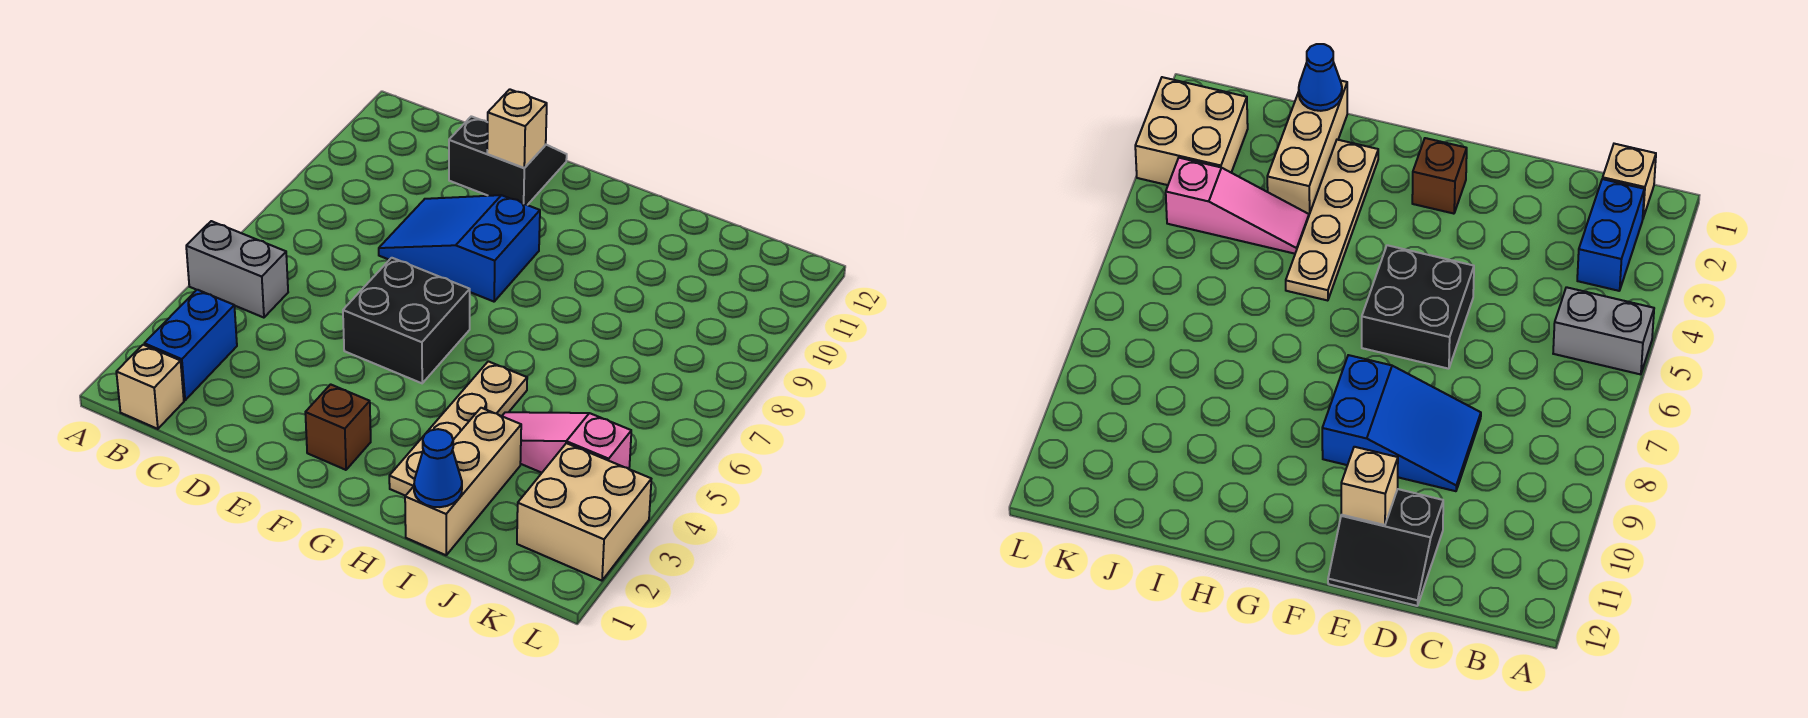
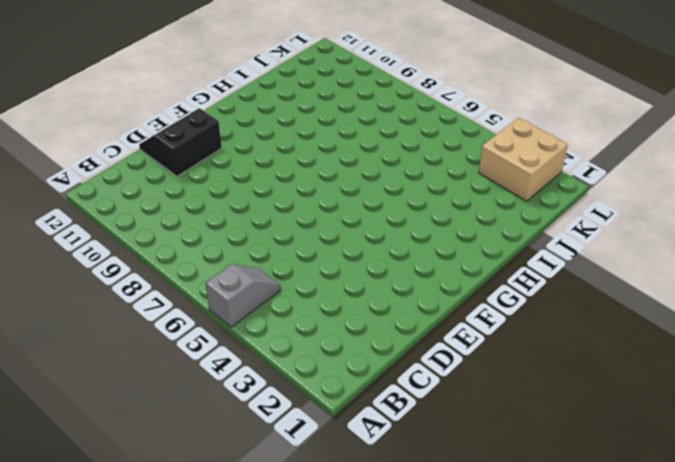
grey 1x2 slope [205,264,281,327] -> grey 1x2 brick [186,221,288,318]
none -> tan 1x1 brick [116,345,184,429]
none -> blue 1x2 brick [144,290,237,400]
none -> blue 2x3 slope [379,195,540,302]

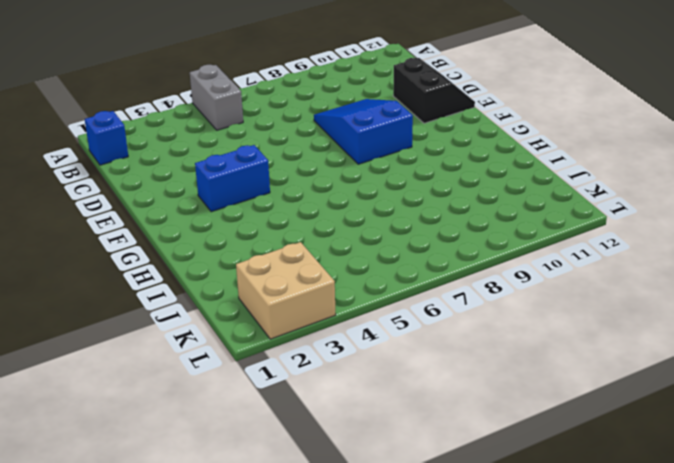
blue 1x1 brick [85,111,128,165] -> tan 1x1 brick [116,345,184,429]
blue 1x2 brick [195,145,270,212] -> blue 1x2 brick moved to [144,290,237,400]
none -> black 2x2 brick [343,258,470,383]
none -> brown 1x1 brick [305,384,371,470]
none -> tan 1x4 plate [389,361,527,496]

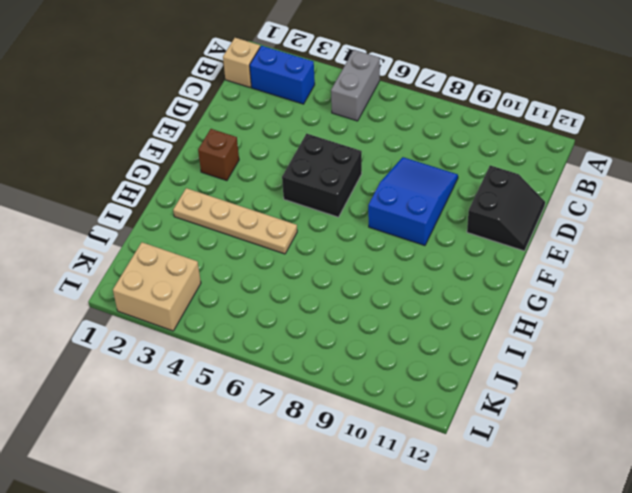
none -> tan 1x3 brick [405,408,521,555]
none -> pink 1x3 slope [502,412,631,473]
none -> tan 1x1 brick [487,89,547,168]

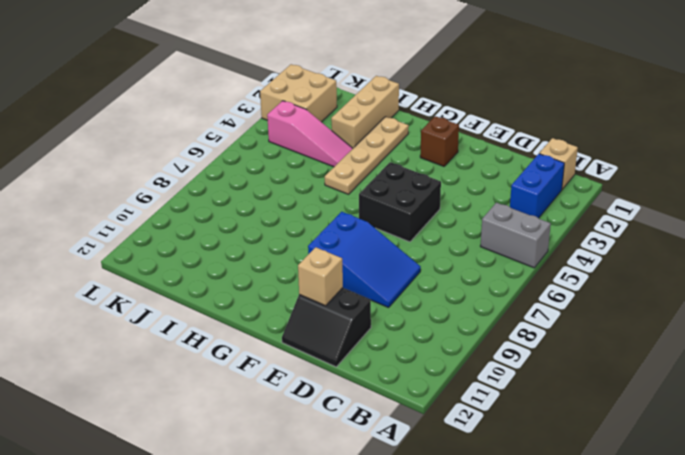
none -> blue 1x1 cone [414,429,462,507]

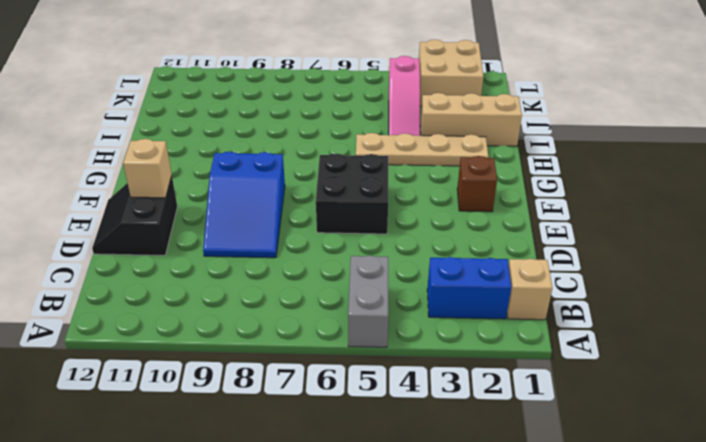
none -> blue 1x1 cone [414,429,462,507]

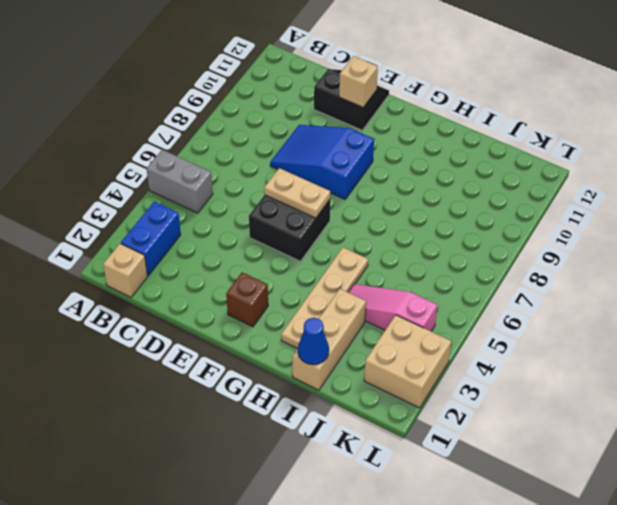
tan 1x2 plate [264,168,330,218] -> none

